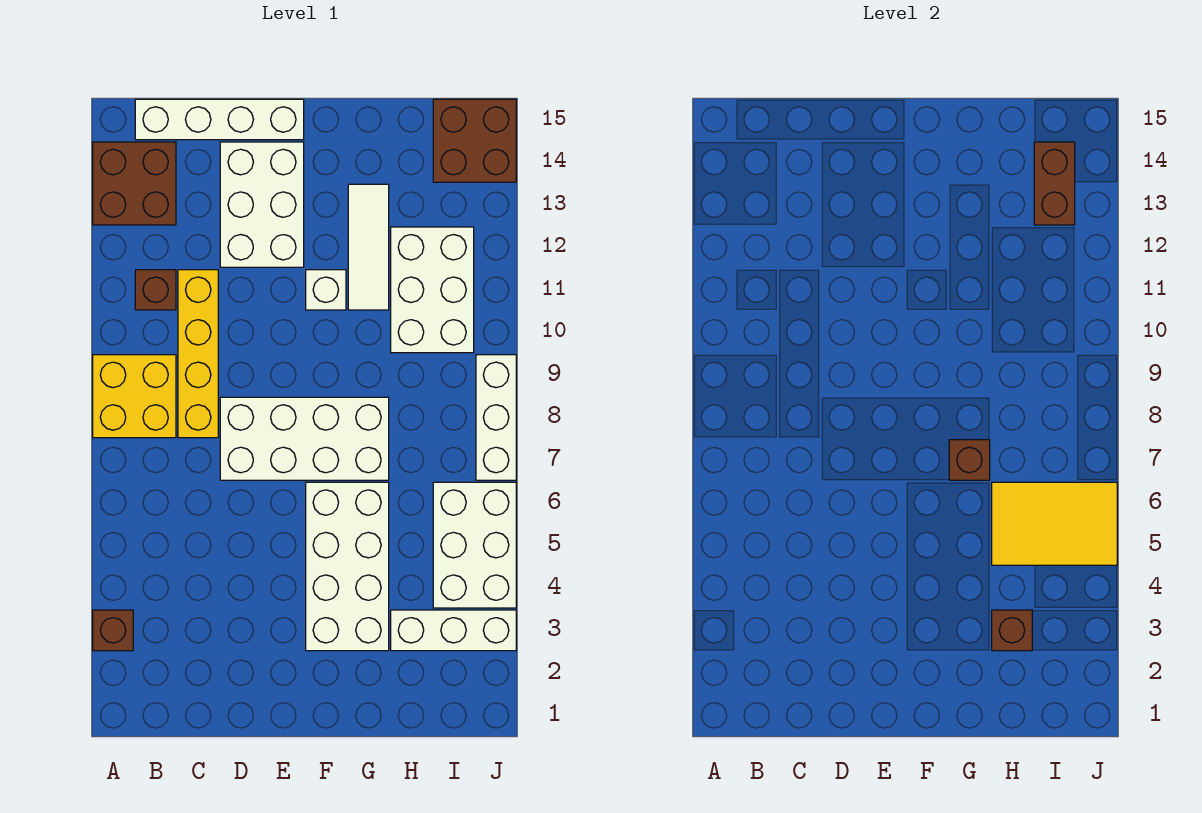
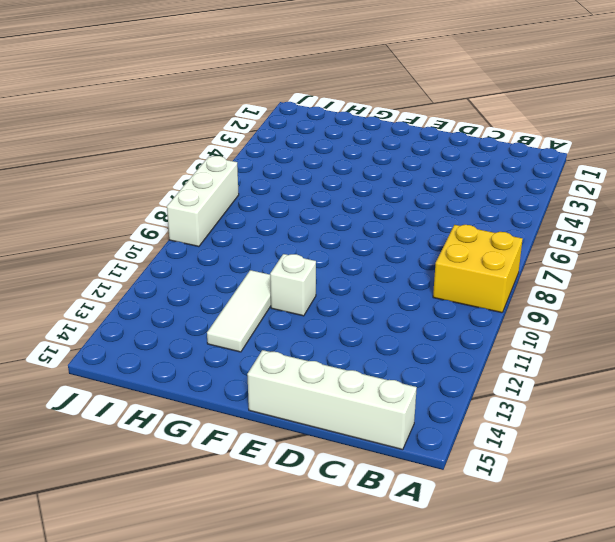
none -> brown 1x1 brick [93,610,133,651]
none -> brown 2x2 brick [93,142,176,225]
none -> brown 1x1 brick [135,270,176,310]

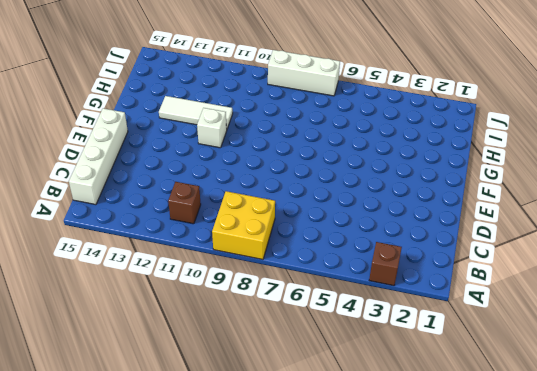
none -> brown 2x2 brick [93,142,176,225]
none -> yellow 1x4 brick [178,270,218,438]
none -> white 2x4 brick [220,397,389,480]

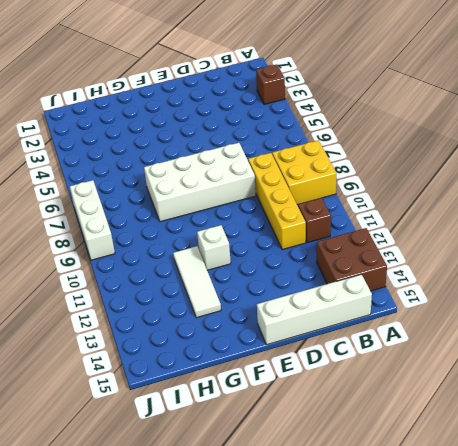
none -> white 2x3 brick [220,142,304,267]
none -> white 2x4 brick [306,482,389,651]
none -> white 1x3 brick [391,610,516,651]

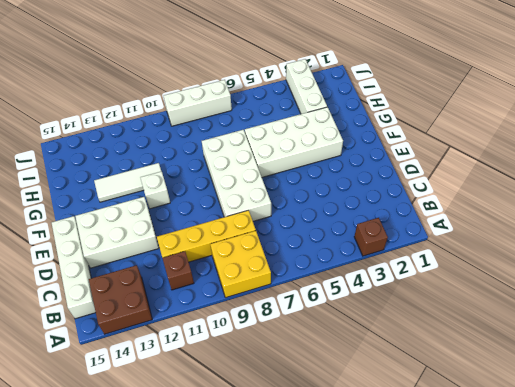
none -> white 2x3 brick [391,227,474,353]
none -> white 2x3 brick [433,482,516,608]
none -> brown 2x2 brick [433,99,516,182]

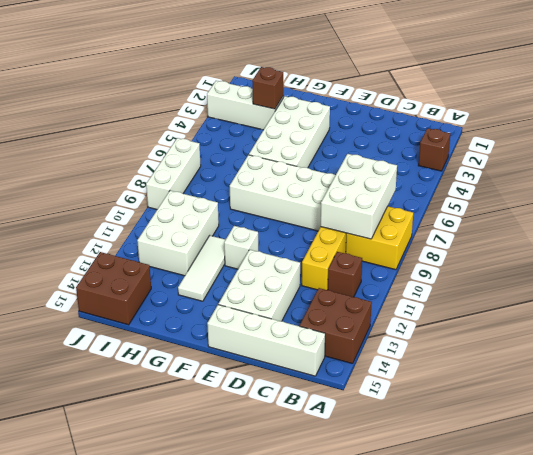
white 2x3 brick [321,154,397,239] -> white 2x3 brick moved to [433,482,516,608]
none -> brown 1x1 brick [949,440,990,480]
none -> yellow 2x3 tile [992,482,1117,565]
none -> brown 1x2 brick [1034,142,1075,225]

